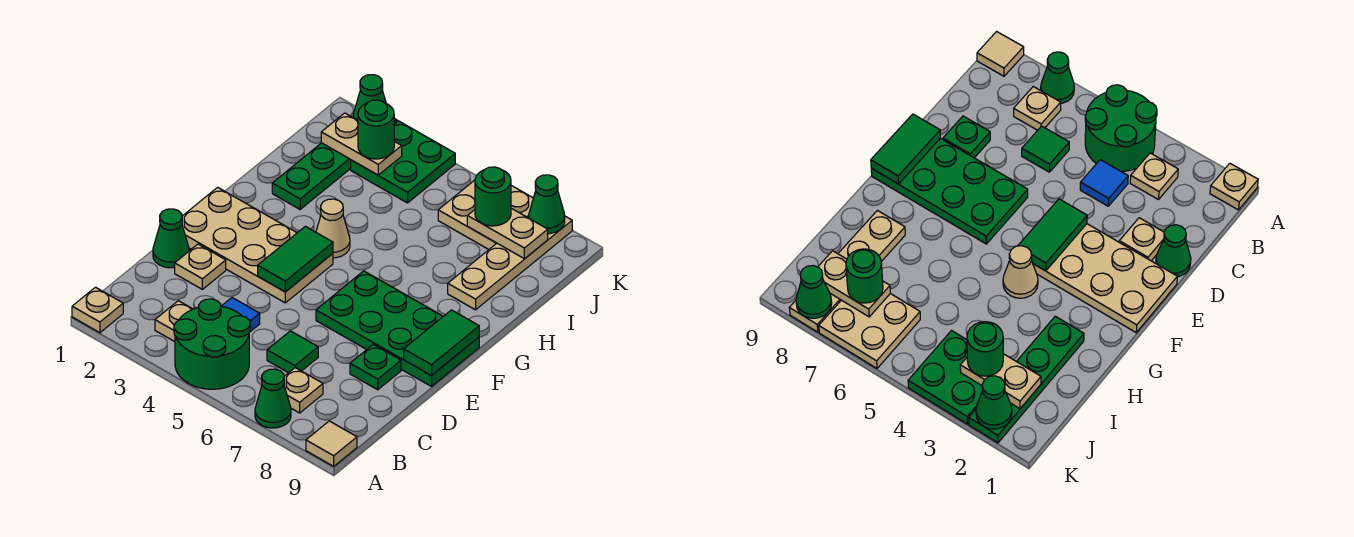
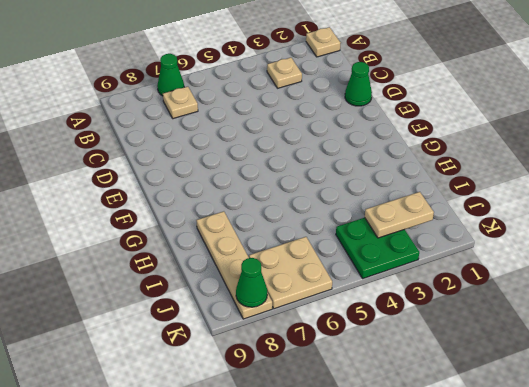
none -> green 2x2 round brick [174,299,250,389]
none -> tan 1x1 tile [306,421,357,466]
none -> blue 1x1 tile [222,298,260,332]

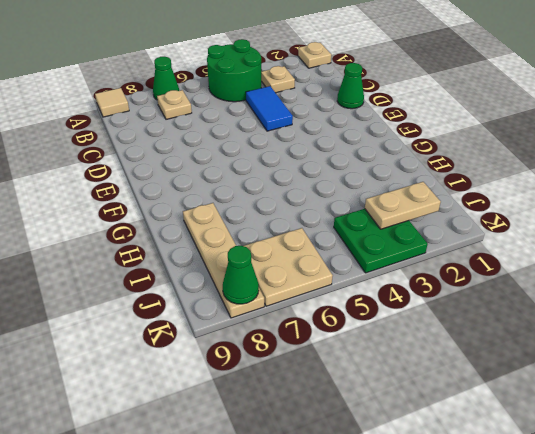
blue 1x2 tile [246,86,293,131] -> blue 1x1 tile [222,298,260,332]
none -> green 1x1 tile [267,331,318,373]
none -> tan 1x1 plate [175,244,226,289]
none -> green 1x1 plate [350,344,401,390]

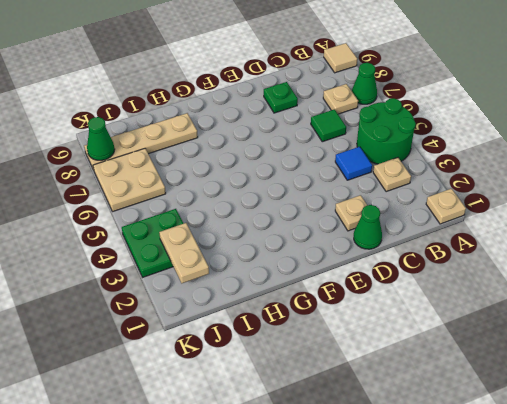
none -> tan 2x4 plate [182,187,333,303]
none -> green 2x4 plate [316,271,479,386]
none -> tan 1x1 cone [316,199,350,258]

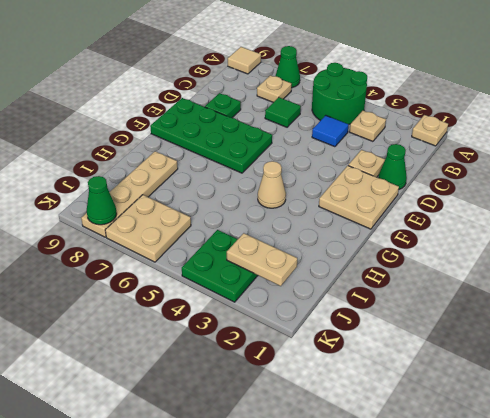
tan 2x2 plate [319,166,399,229] -> tan 2x4 plate [182,187,333,303]
none -> green 1x4 plate [272,119,397,209]
none -> green 1x2 tile [258,226,333,292]
none -> green 1x2 tile [404,310,479,376]

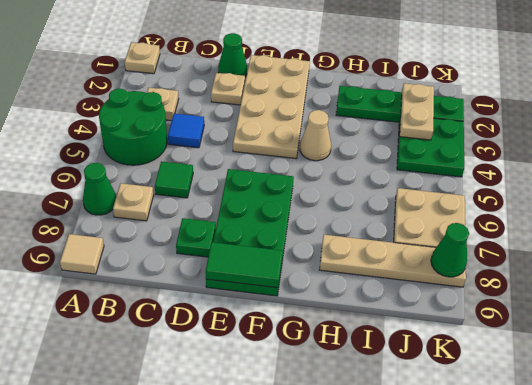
none -> green 1x2 tile [258,226,333,292]
none -> tan 1x2 plate [467,208,548,259]
none -> green 1x1 cone [353,75,386,120]

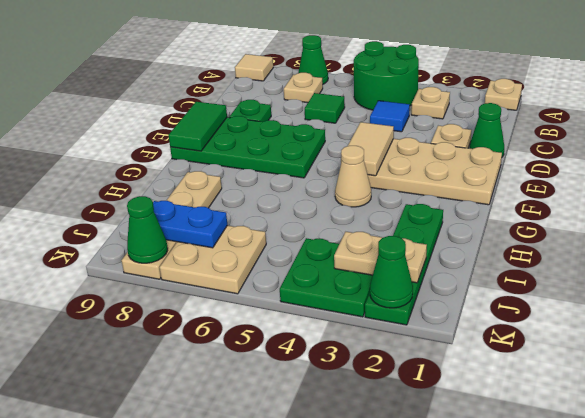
tan 1x2 tile [341,122,394,176] -> green 1x2 tile [258,226,333,292]
blue 1x2 plate [153,201,227,248] -> tan 1x2 plate [467,208,548,259]
none -> green 1x1 round brick [358,100,394,159]
none -> green 1x1 round brick [475,167,511,226]

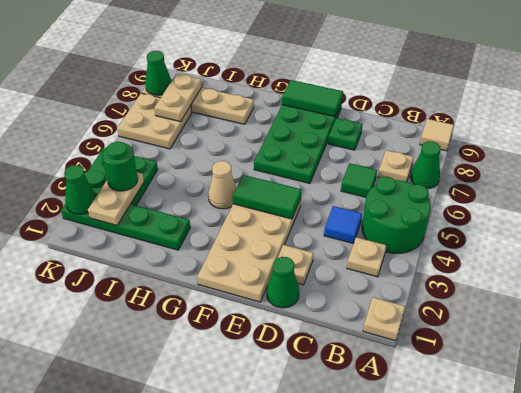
none -> green 1x1 round brick [475,167,511,226]

